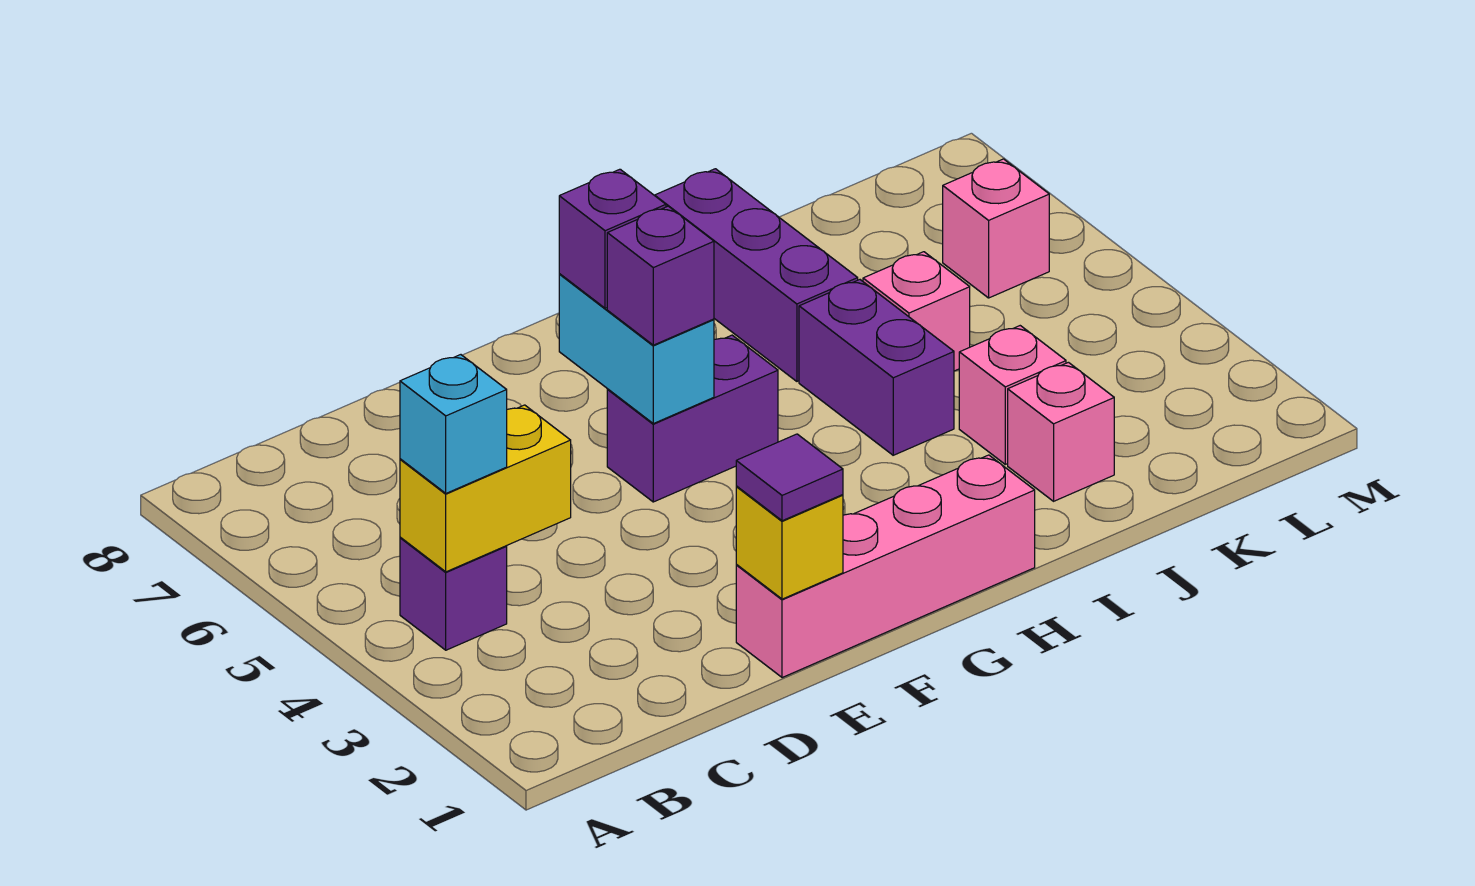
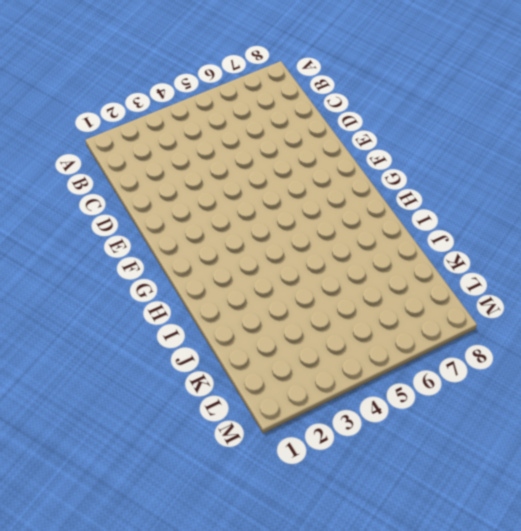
none -> purple 1x1 brick [400,537,507,650]
none -> pink 1x4 brick [736,455,1035,678]
none -> purple 1x2 brick [607,335,778,502]

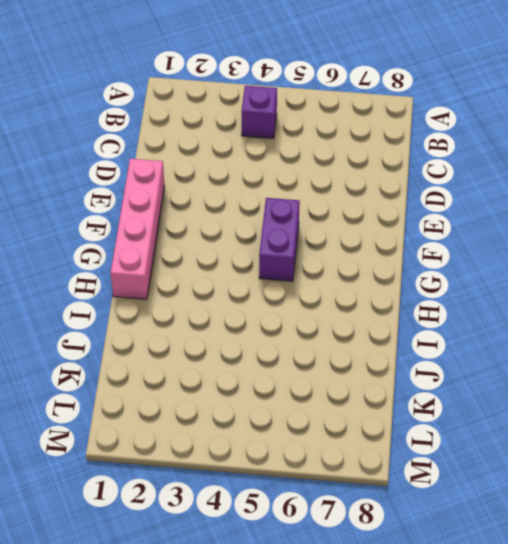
none -> purple 1x2 brick [799,280,954,455]
none -> purple 1x3 brick [655,169,858,381]
none -> pink 1x1 brick [1008,362,1114,501]

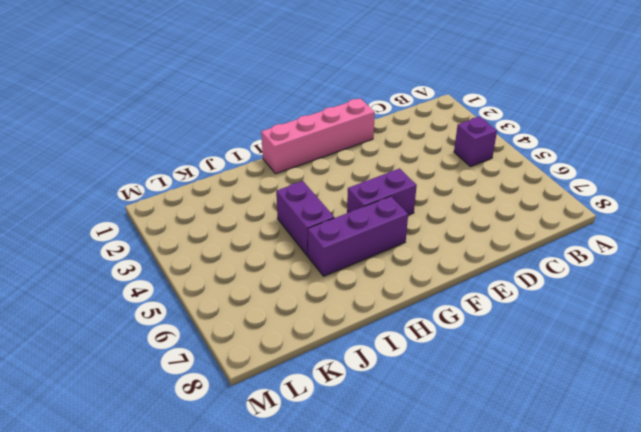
purple 1x3 brick [308,196,408,276] -> purple 1x3 brick turned to [655,169,858,381]
none -> pink 1x1 brick [1008,362,1114,501]
none -> pink 1x1 brick [959,326,1066,464]
none -> pink 1x1 brick [863,252,970,371]

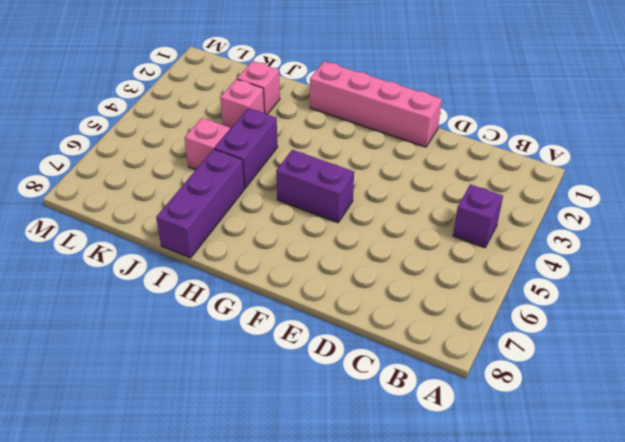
none -> pink 1x1 brick [943,159,1049,298]
none -> yellow 1x2 brick [400,405,571,572]
none -> yellow 1x1 brick [736,487,843,599]

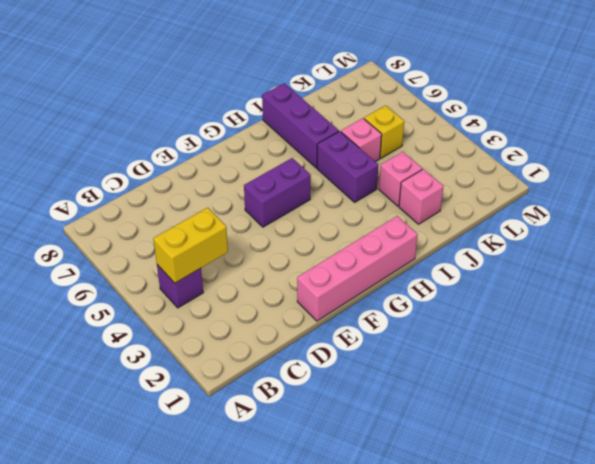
yellow 1x1 brick [364,105,404,158] -> yellow 1x1 brick moved to [736,487,843,599]
none -> pink 1x1 brick [943,159,1049,298]
none -> cyan 1x2 brick [559,274,714,424]
none -> cyan 1x1 brick [400,355,507,493]

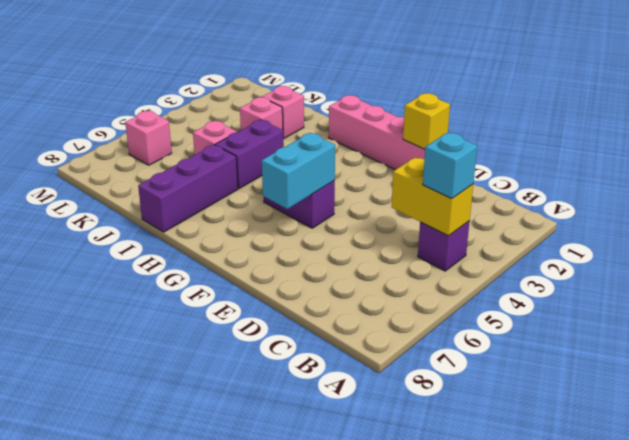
none -> purple 1x1 tile [736,434,843,521]
none -> purple 1x1 brick [607,206,714,345]
none -> purple 1x1 brick [559,169,666,308]

